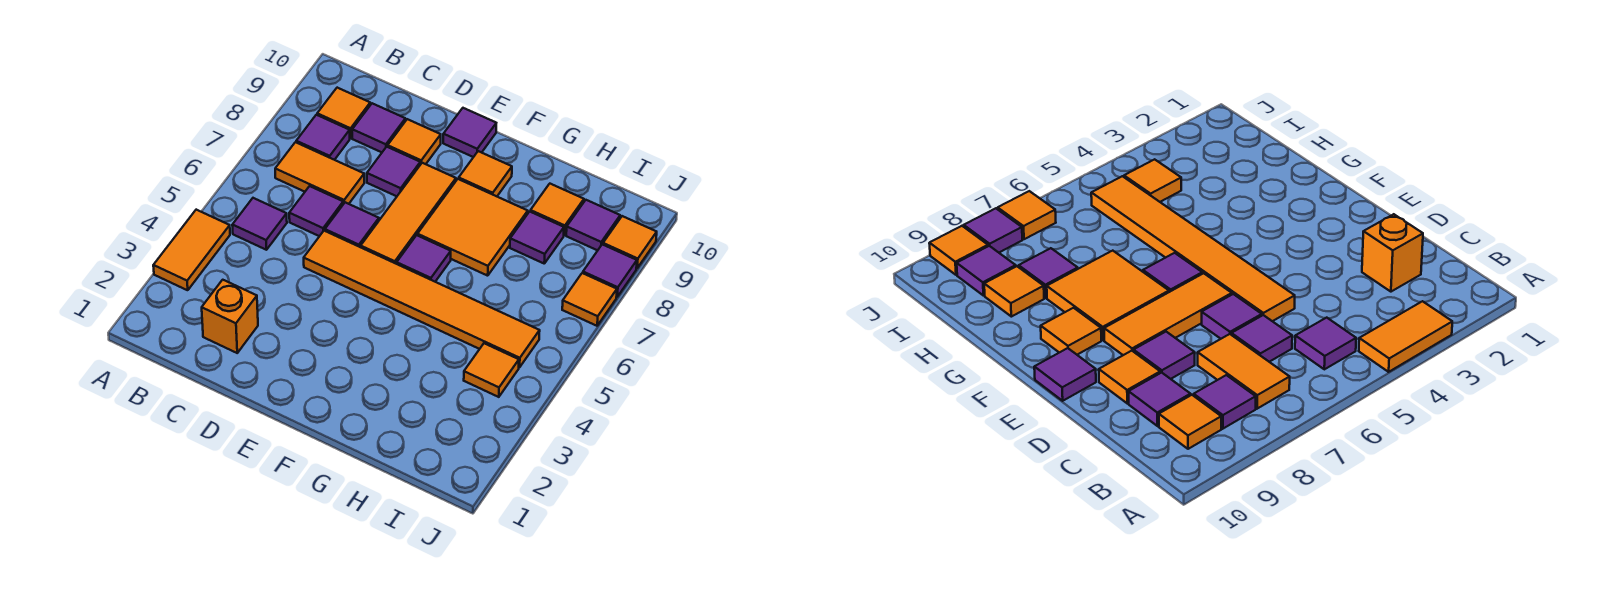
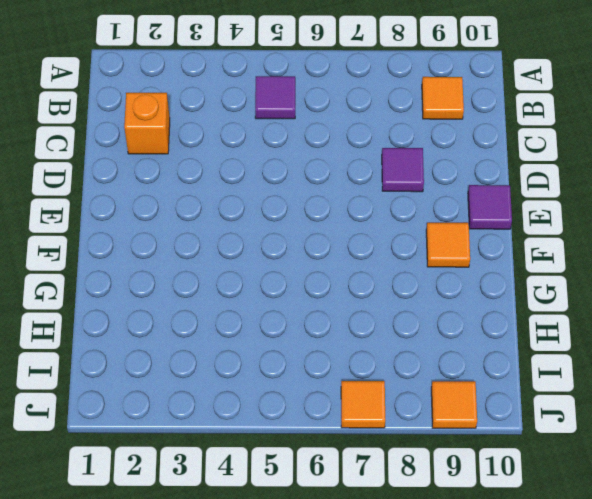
none -> orange 1x2 tile [153,210,230,290]
none -> orange 1x2 tile [275,142,364,204]
none -> purple 1x1 tile [296,115,350,160]

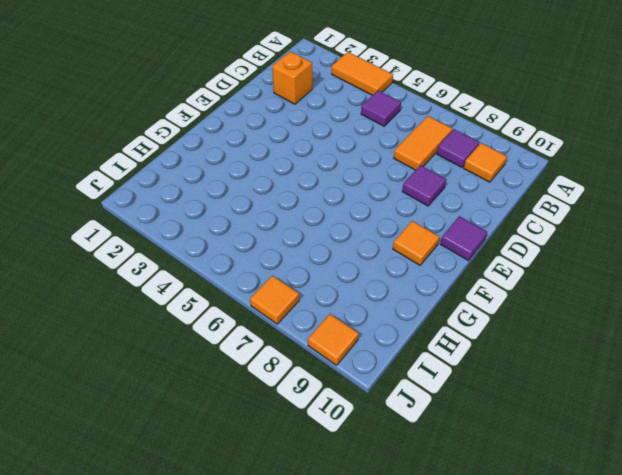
none -> purple 1x1 tile [289,186,343,236]
none -> purple 1x1 tile [352,103,405,152]
none -> orange 1x6 tile [304,231,540,367]

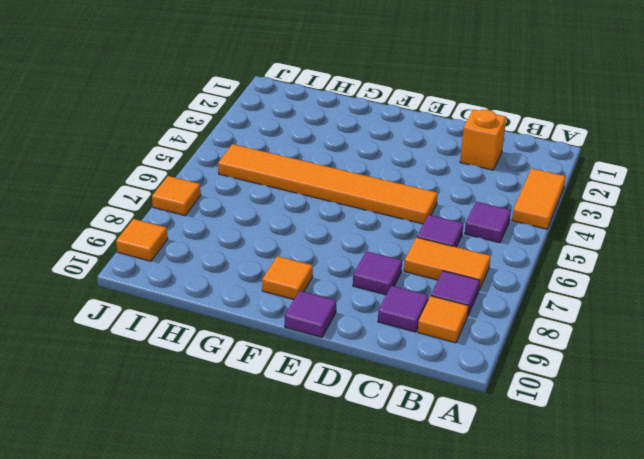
none -> purple 1x1 tile [325,202,379,247]
none -> orange 1x1 tile [388,119,441,165]
none -> orange 1x3 tile [361,163,456,264]

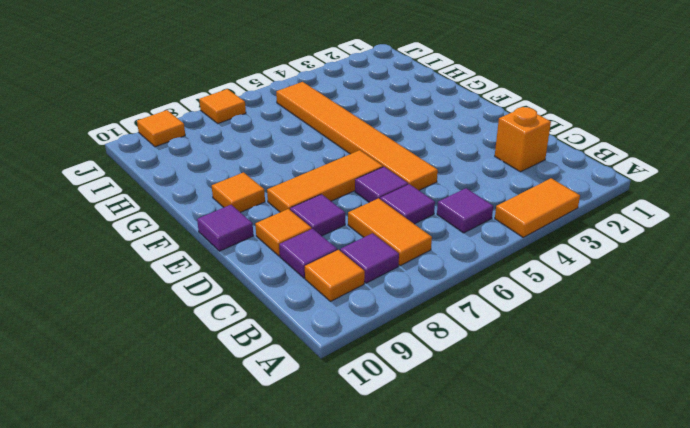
none -> purple 1x1 tile [397,235,451,282]
none -> orange 2x2 tile [417,179,528,276]
none -> purple 1x1 tile [510,212,564,263]

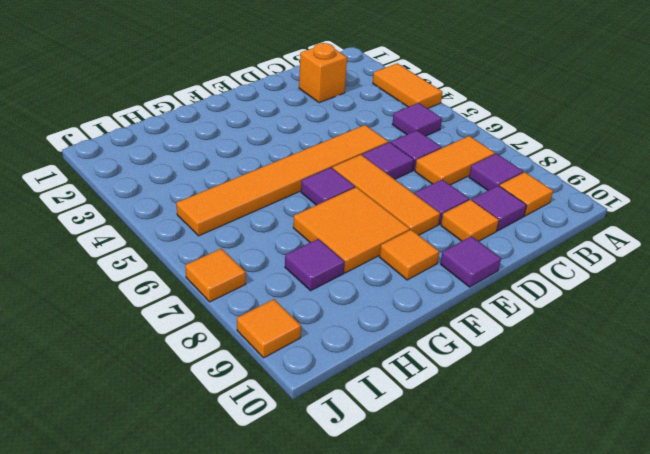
none -> orange 1x1 tile [530,184,584,235]
none -> orange 1x1 tile [464,343,519,397]
none -> purple 1x1 tile [566,200,620,250]

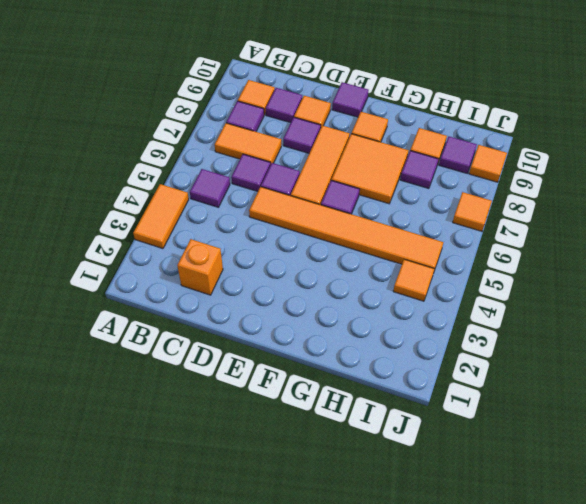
none -> purple 1x1 tile [583,244,637,297]

